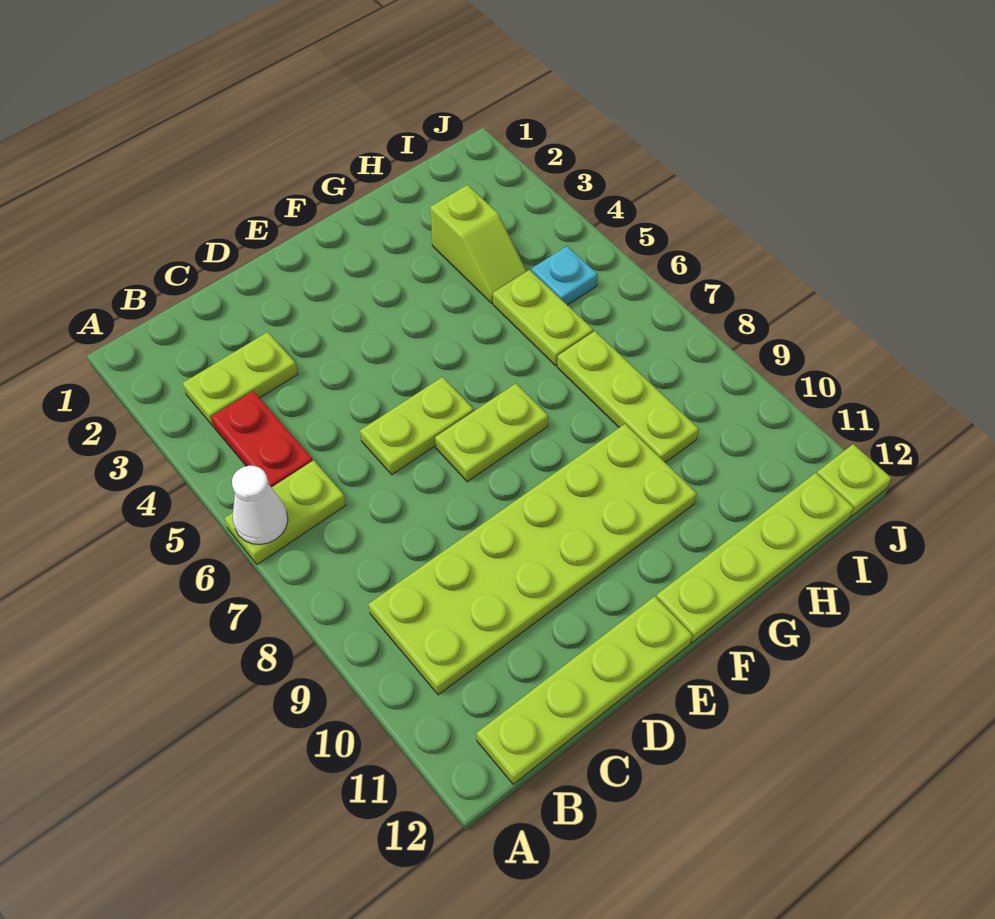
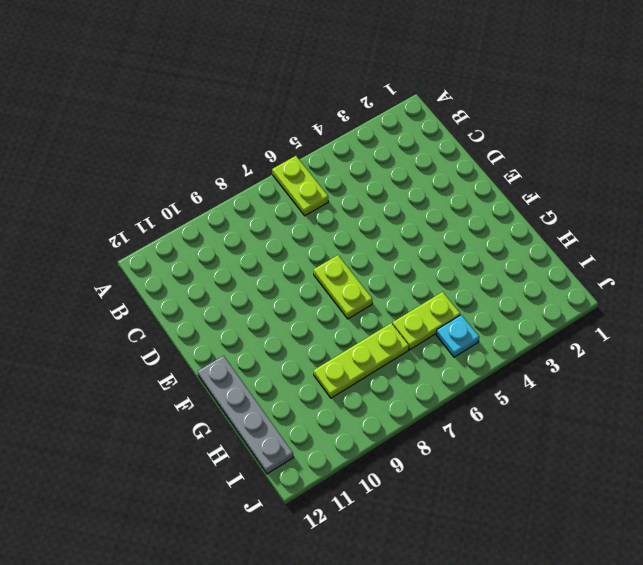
grey 1x4 plate [198,356,293,474] -> lime 1x4 plate [656,473,854,643]
none -> lime 1x2 plate [183,332,298,426]
none -> red 1x2 plate [211,391,313,487]
none -> lime 2x6 plate [368,424,697,695]

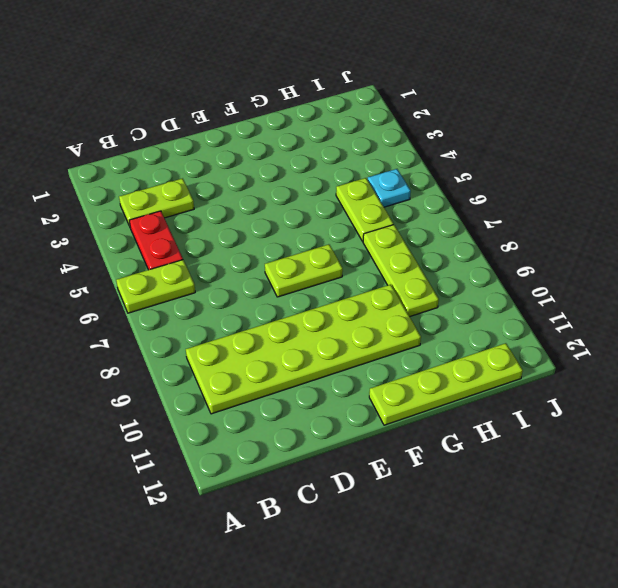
none -> lime 1x4 plate [477,596,692,784]
none -> lime 1x2 plate [360,377,474,475]
none -> lime 1x2 slope [430,185,527,303]

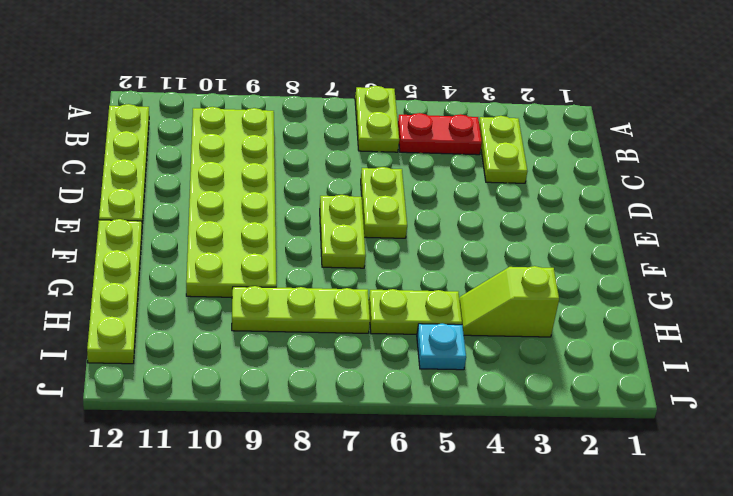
none -> lime 1x1 plate [817,444,891,517]
none -> white 1x1 cone [232,466,288,544]

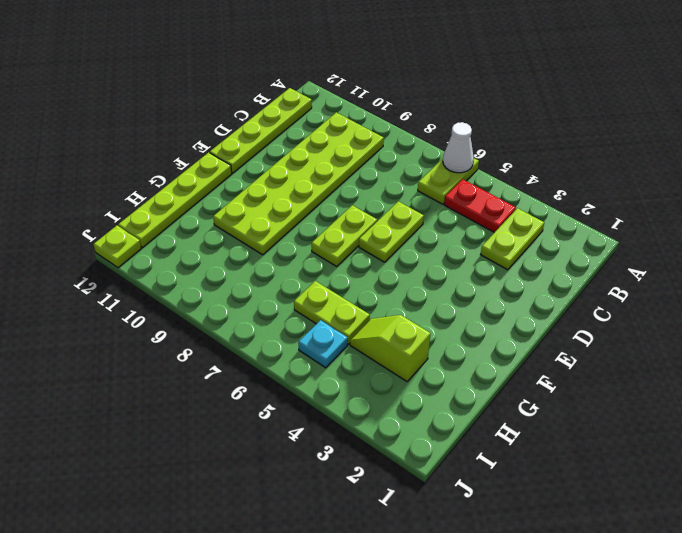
none -> lime 1x3 plate [557,331,699,462]

